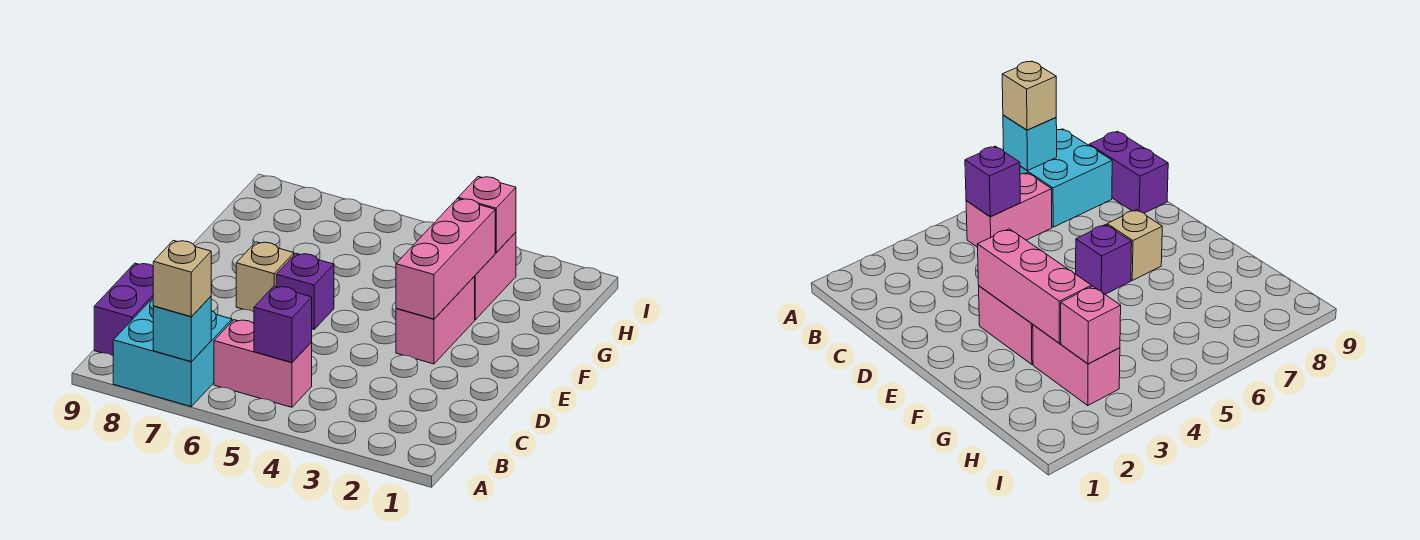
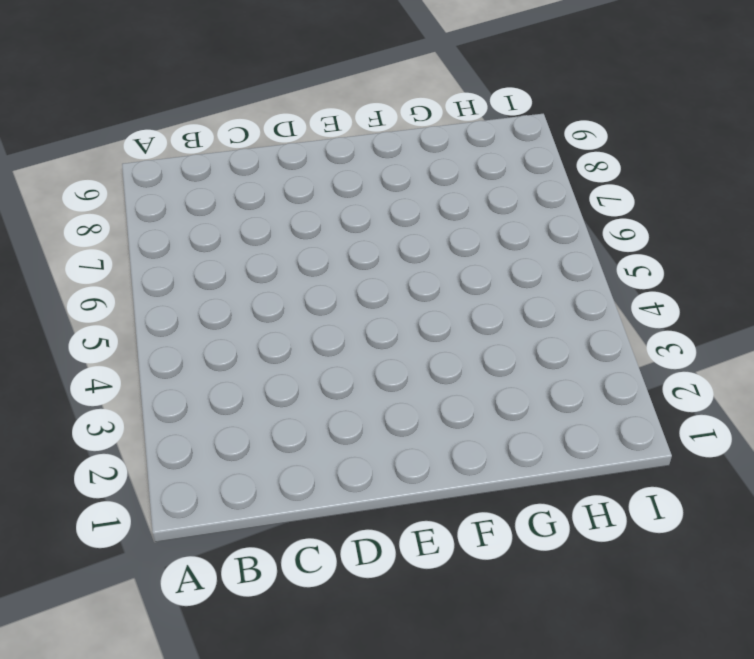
none -> cyan 2x2 brick [113,298,232,406]
none -> pink 1x2 brick [214,320,312,407]
none -> purple 1x2 brick [94,263,153,356]

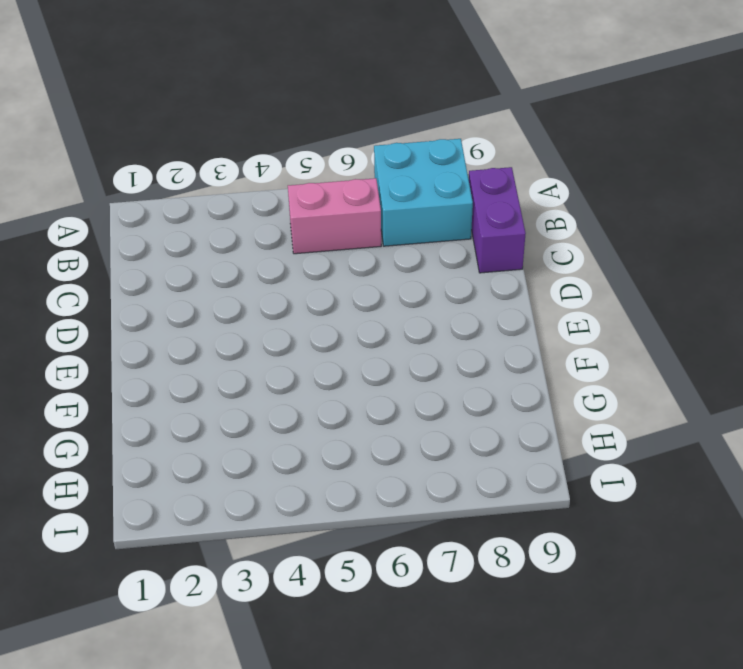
none -> pink 1x2 brick [396,277,475,364]
none -> purple 1x1 brick [276,253,334,330]
none -> tan 1x1 brick [236,242,294,312]

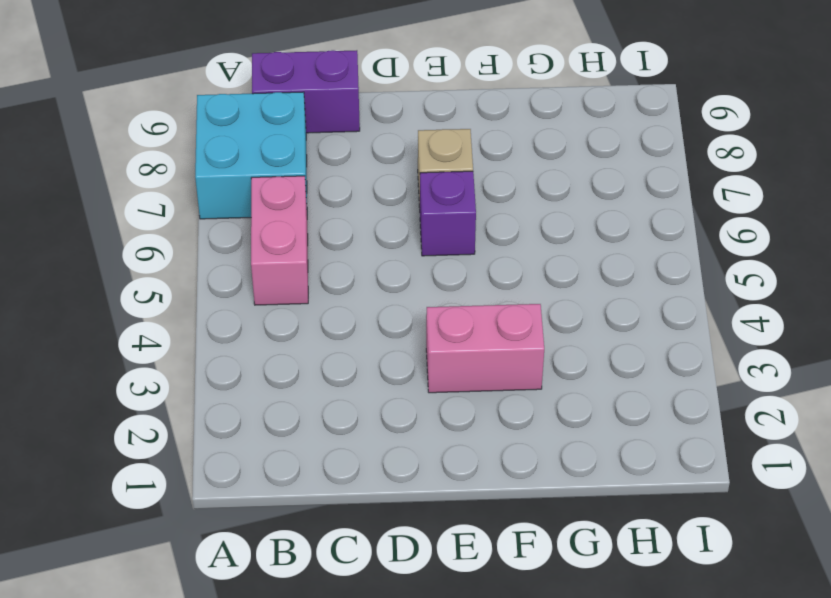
none -> pink 1x2 brick [474,232,516,320]
none -> cyan 1x1 brick [153,296,211,362]
none -> purple 1x1 brick [254,286,312,362]

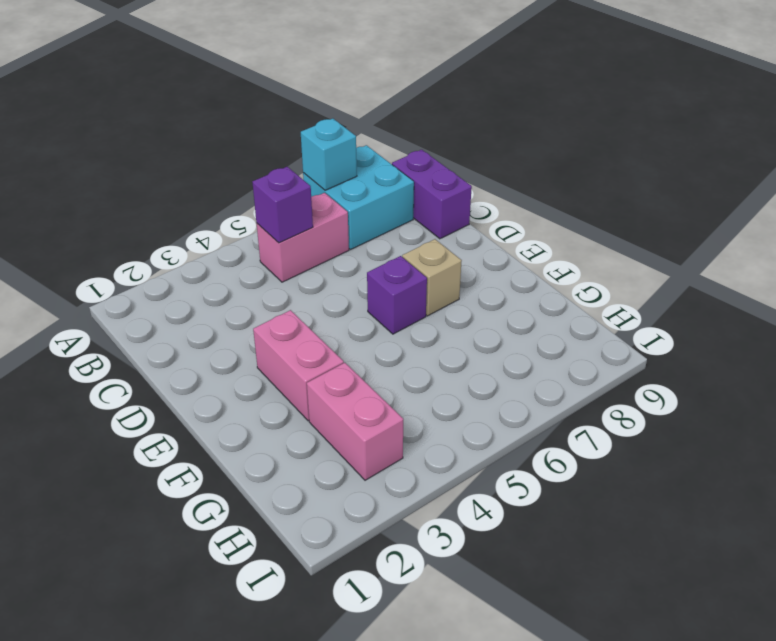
none -> pink 1x3 brick [396,199,495,319]
none -> pink 1x1 brick [458,177,516,253]
none -> tan 1x1 brick [153,240,211,317]

